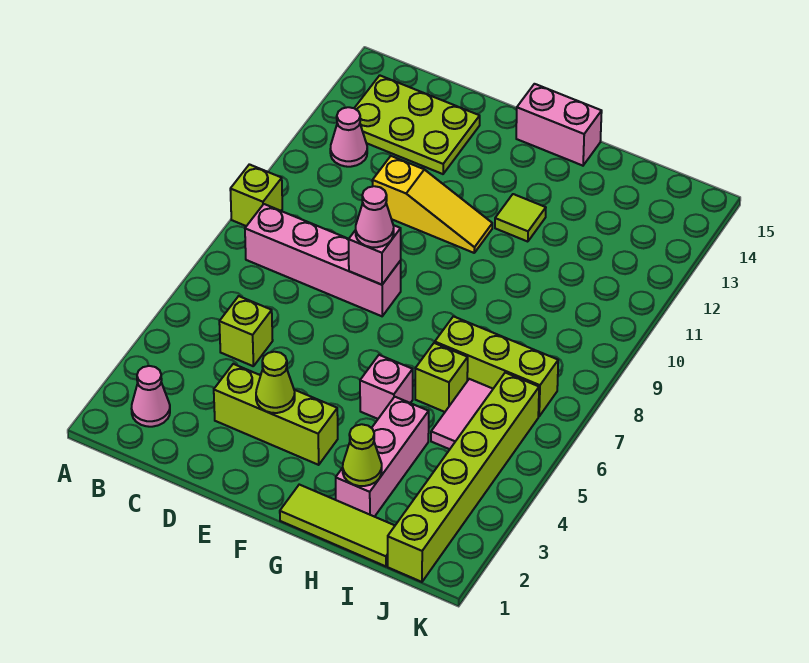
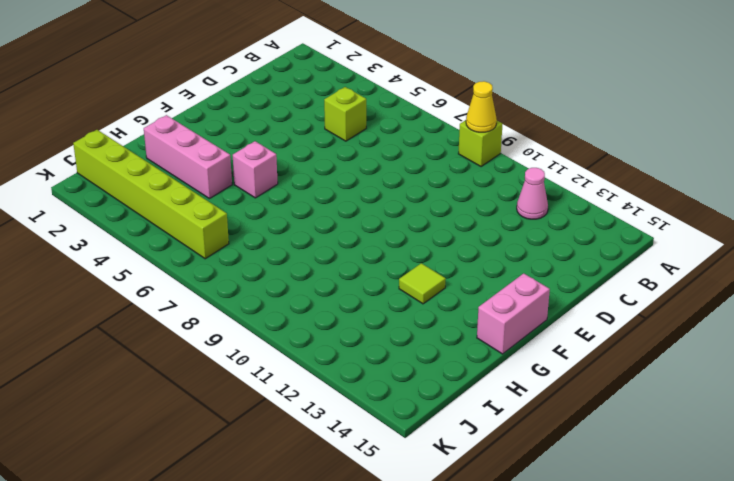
yellow 1x1 cone [466,81,497,132] -> none
none -> pink 1x1 cone [131,366,170,427]
none -> pink 1x4 brick [245,204,401,316]
none -> lime 2x3 plate [355,75,480,174]

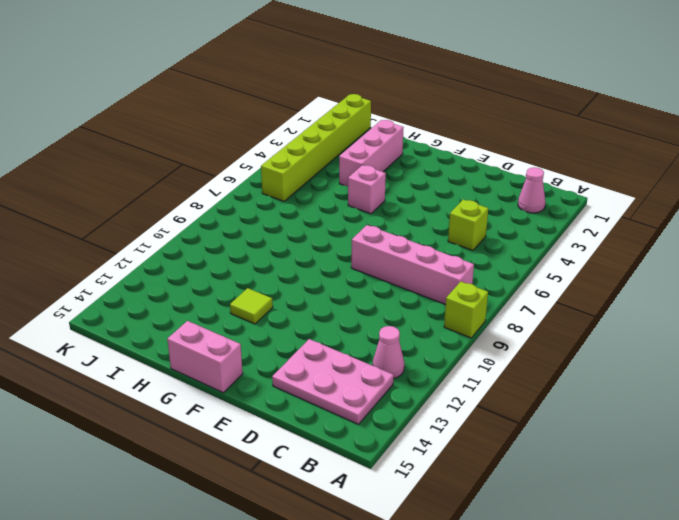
pink 2x3 plate [272,339,394,424] -> lime 2x3 plate [355,75,480,174]
none -> lime 1x3 brick [214,364,338,465]
none -> yellow 1x3 slope [372,156,492,253]
none -> lime 1x3 tile [280,485,395,566]

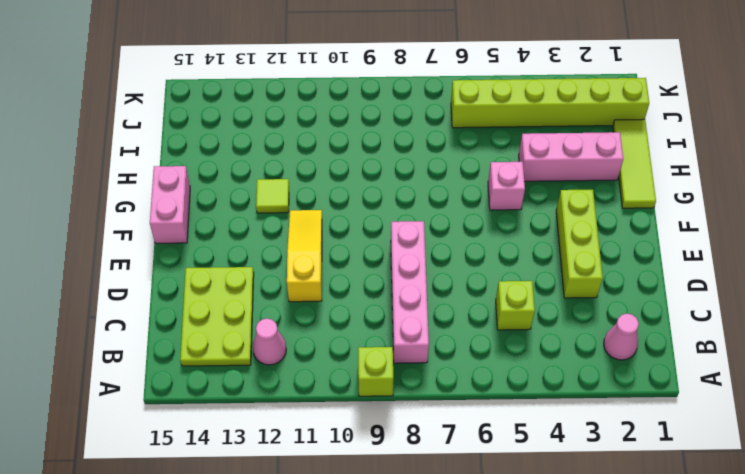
none -> lime 1x1 brick [415,343,468,412]
none -> lime 1x3 brick [435,316,558,416]
none -> pink 1x2 tile [431,379,493,449]

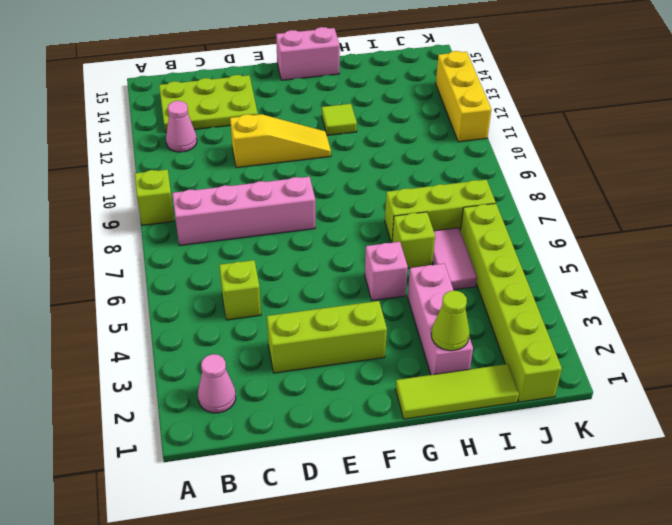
yellow 1x3 brick [436,51,491,142] -> none
none -> lime 1x1 cone [256,352,295,413]
none -> pink 1x1 brick [349,225,401,285]
none -> pink 1x1 cone [356,186,394,247]

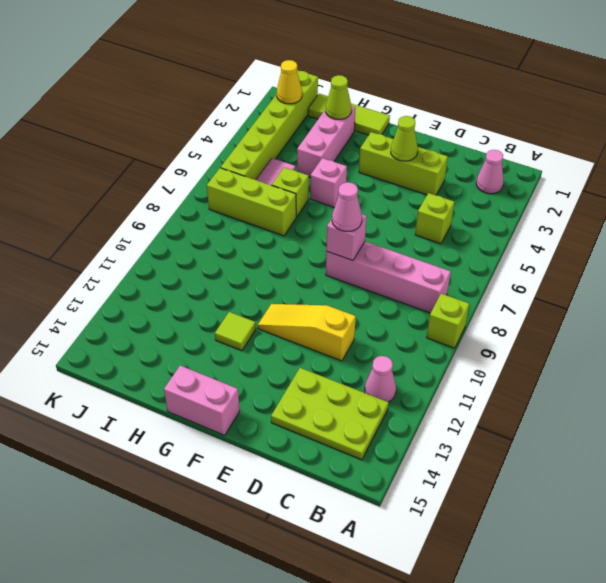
yellow 1x1 cone [277,60,302,104] -> none

